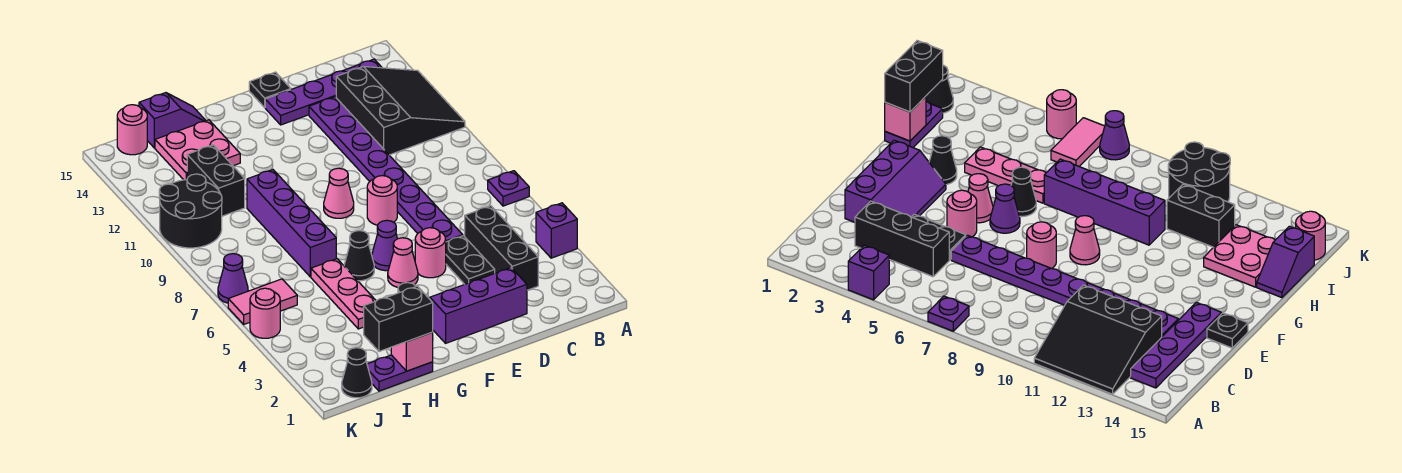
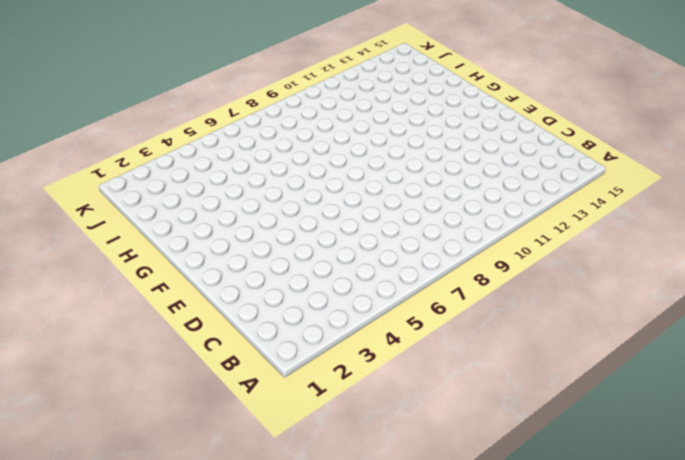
none -> purple 1x1 brick [536,203,577,258]
none -> purple 1x1 plate [488,171,529,206]
none -> black 3x3 slope [336,67,465,155]
none -> purple 1x4 plate [265,59,382,125]

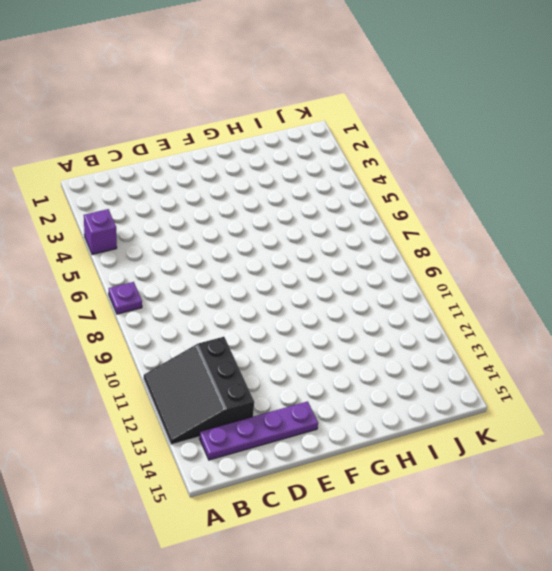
none -> black 1x3 brick [465,206,538,290]
none -> purple 2x3 slope [429,268,527,343]
none -> black 1x2 plate [446,236,495,284]
none -> purple 1x8 plate [309,97,463,242]

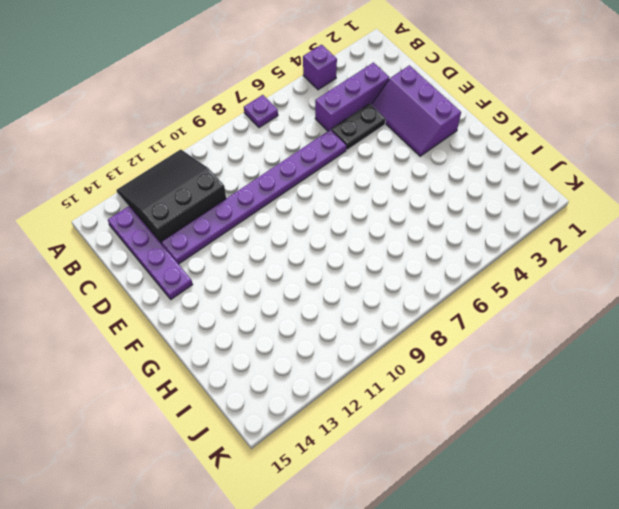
purple 1x3 brick [315,63,389,131] -> black 1x3 brick [465,206,538,290]
none -> pink 1x1 round brick [415,228,446,278]
none -> pink 1x1 round brick [367,176,397,225]
none -> black 1x1 plate [249,72,291,107]
none -> pink 1x1 cone [388,238,418,287]

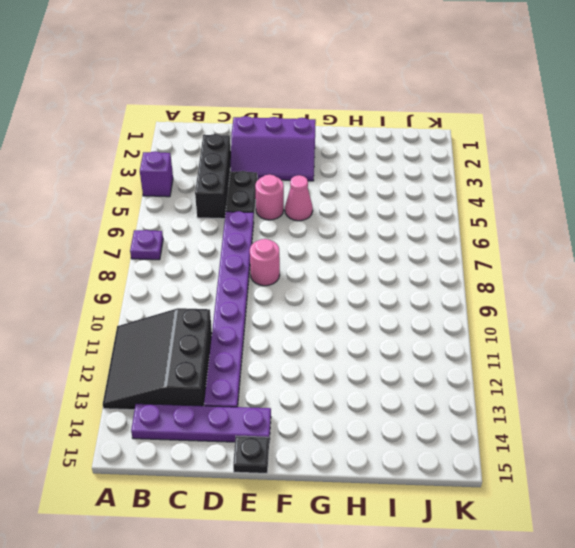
none -> purple 1x1 cone [372,220,397,271]
none -> pink 1x1 cone [324,168,354,218]
none -> black 1x1 cone [929,136,957,185]
none -> black 1x1 cone [344,231,374,281]

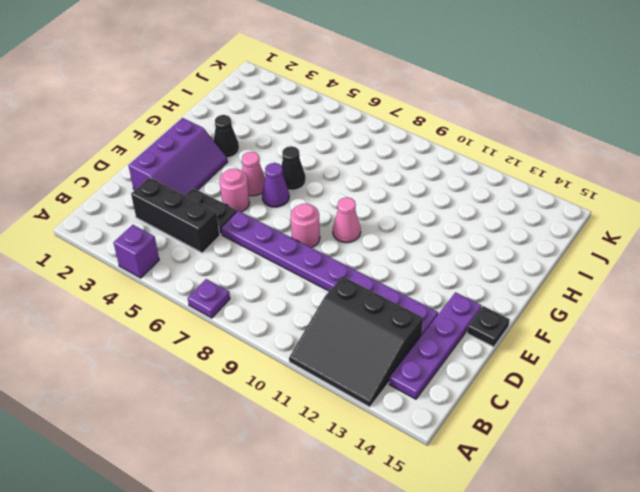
none -> purple 1x2 plate [367,355,433,391]
none -> pink 1x3 plate [311,259,376,329]
none -> purple 1x4 brick [247,170,336,277]
none -> pink 2x2 plate [155,120,240,180]

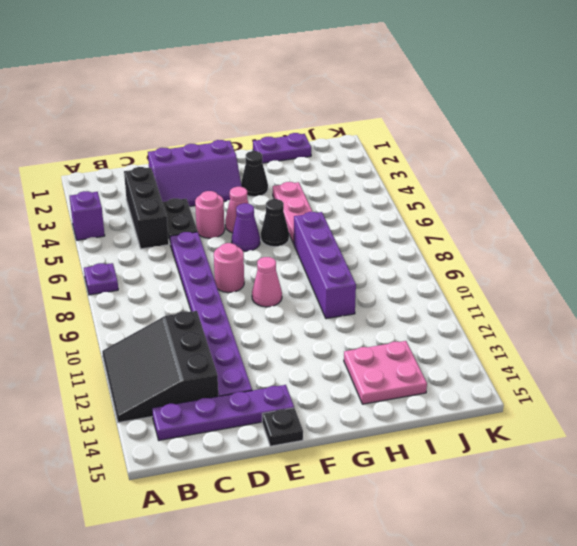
none -> purple 1x2 slope [139,93,206,148]
none -> black 1x2 brick [187,145,245,216]
none -> black 1x1 cone [342,348,372,398]
none -> pink 1x2 tile [228,279,297,324]

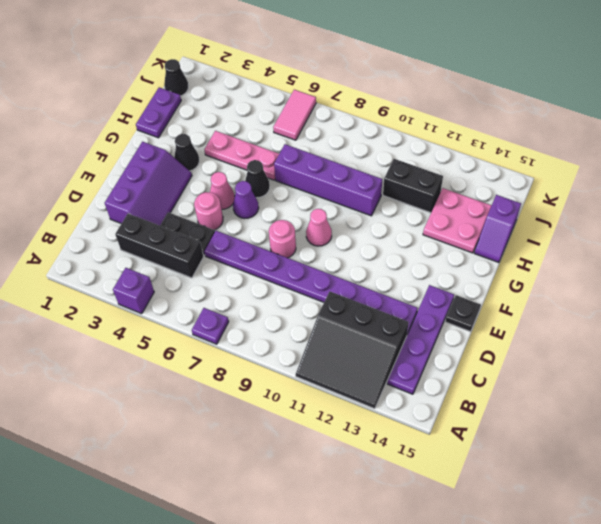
none -> black 2x2 round brick [159,174,222,248]
none -> pink 1x1 round brick [117,105,147,155]
none -> pink 1x1 round brick [250,288,280,338]
none -> purple 1x1 cone [218,254,248,303]

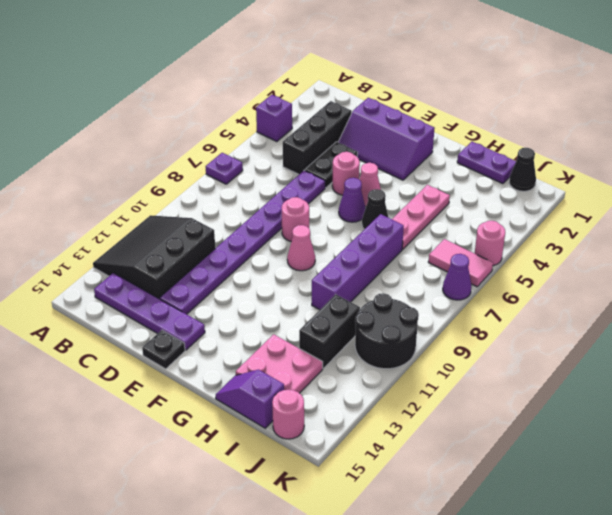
none -> black 1x1 cone [929,136,957,185]
none -> pink 1x1 brick [391,332,433,371]
none -> black 1x2 brick [364,286,433,351]

